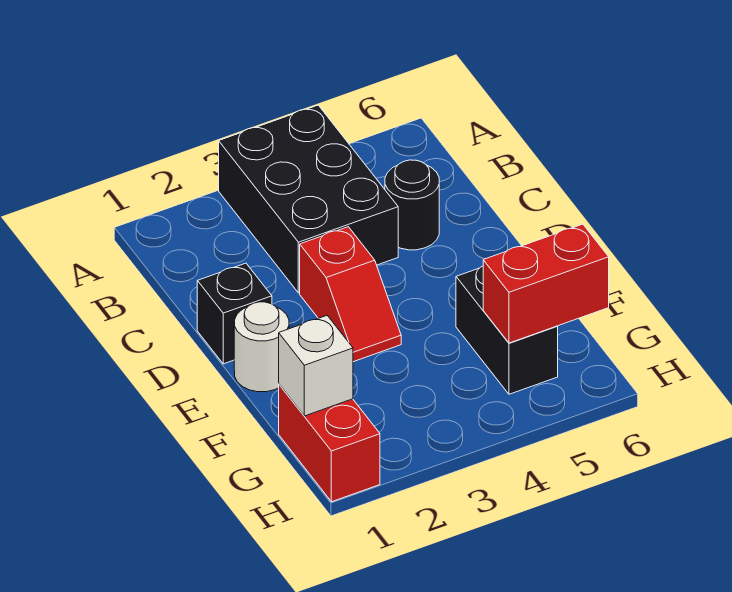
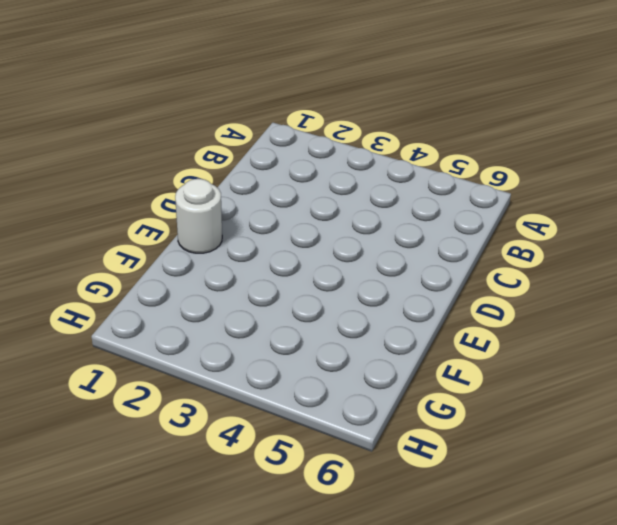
none -> black 2x3 brick [219,105,398,293]
none -> black 1x1 round brick [385,160,439,250]

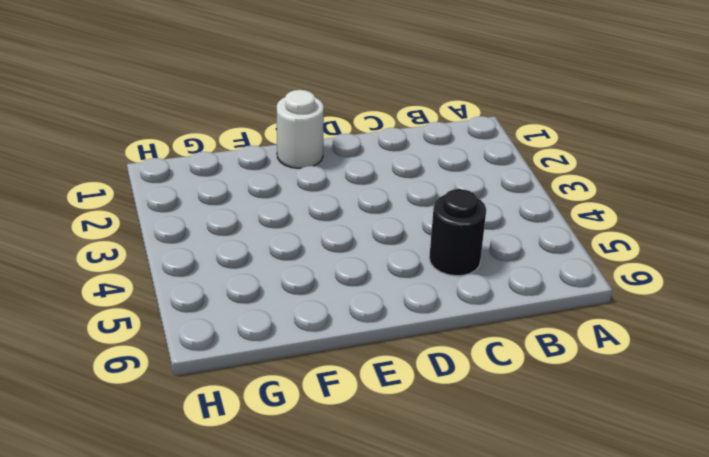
none -> black 2x3 brick [219,105,398,293]
none -> black 1x1 brick [197,263,272,364]

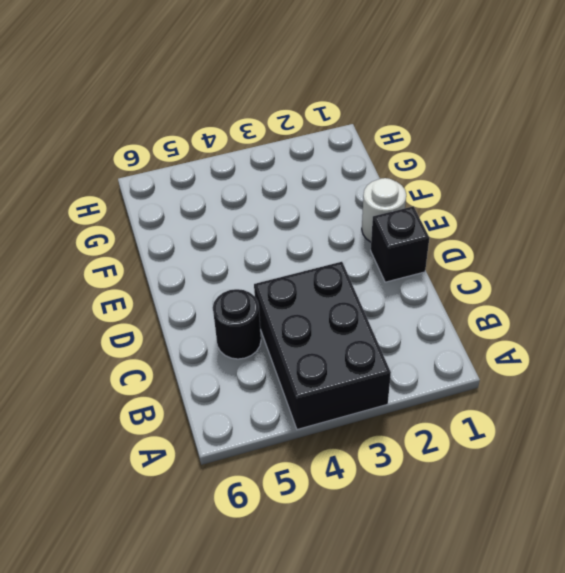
none -> red 1x2 slope [300,227,401,362]
none -> black 1x2 brick [456,266,558,394]

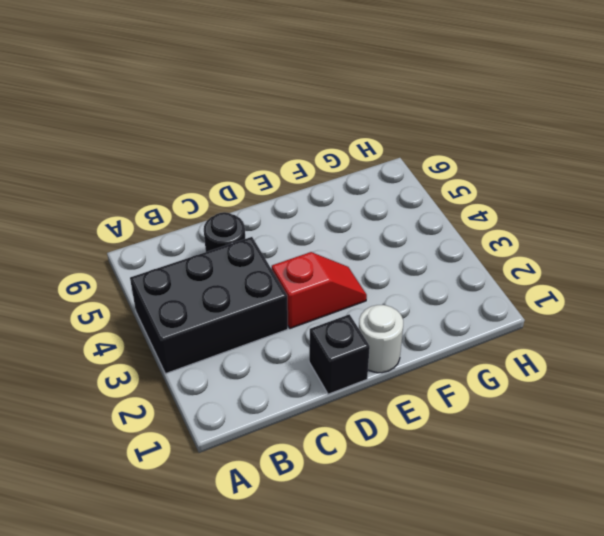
none -> black 1x2 brick [456,266,558,394]
none -> red 1x2 brick [279,384,380,502]

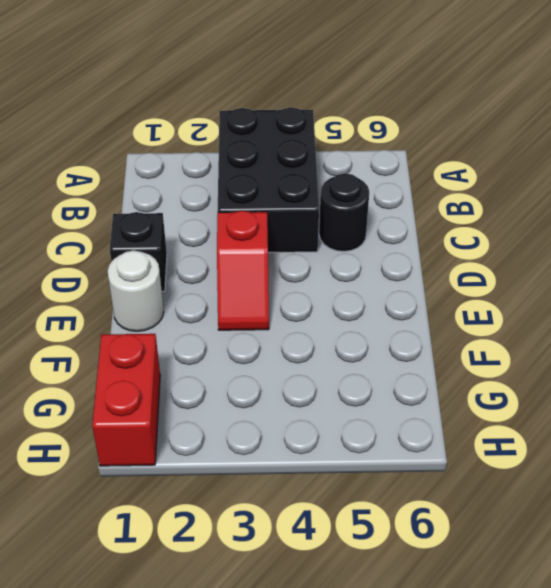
none -> black 1x2 brick [456,266,558,394]
none -> white 1x1 brick [279,316,353,416]

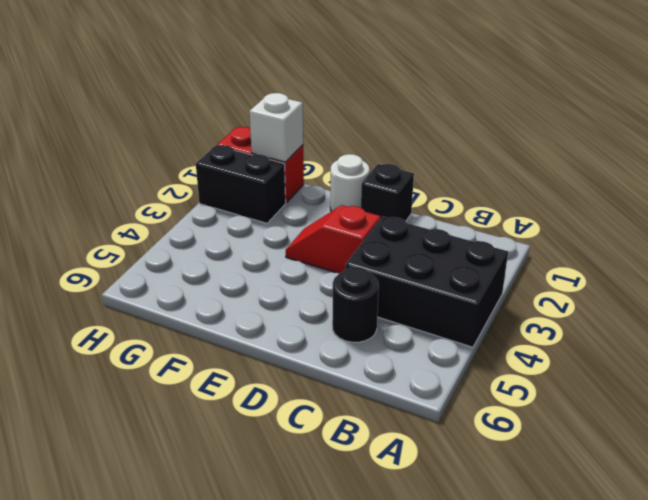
black 1x2 brick [196,145,286,223] -> black 1x2 brick moved to [456,266,558,394]
none -> red 1x2 brick [483,224,609,343]

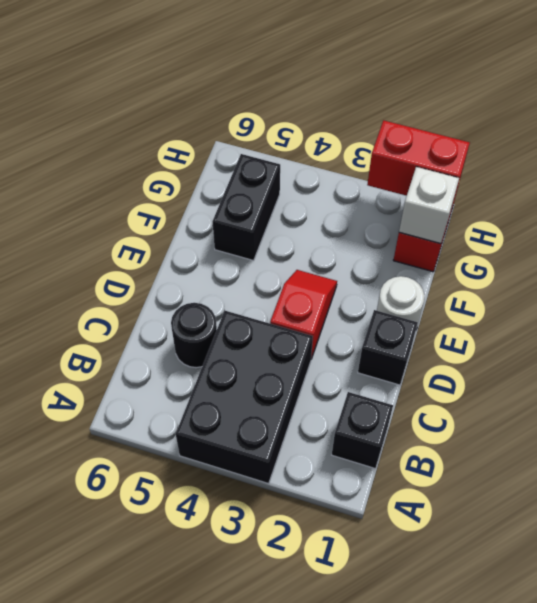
black 1x1 brick [332,392,393,468] -> none
red 1x2 brick [367,120,470,198] -> red 1x2 brick moved to [483,224,609,343]

